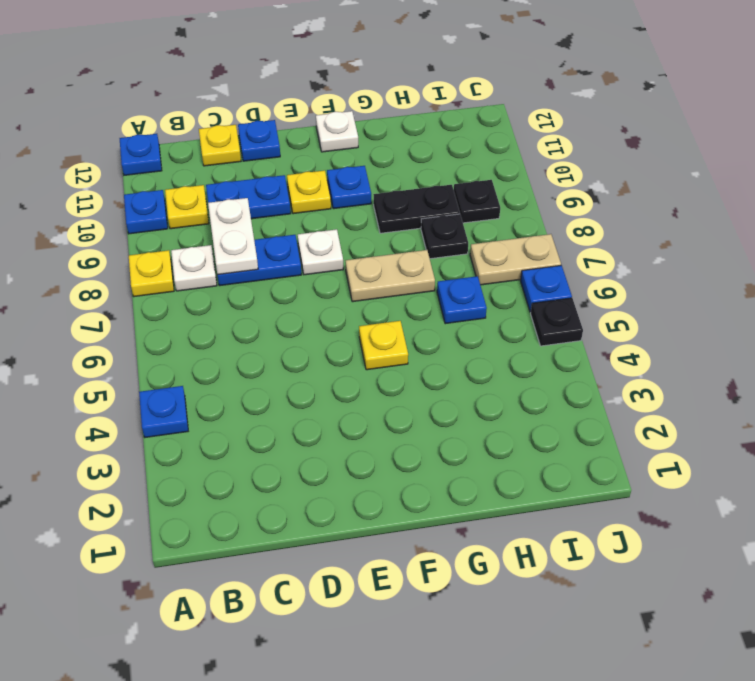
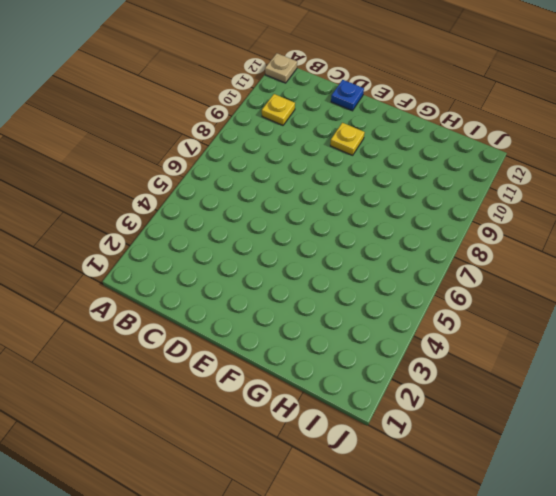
tan 1x1 plate [265,53,297,83] -> blue 1x1 plate [120,134,162,175]
none -> blue 1x1 plate [139,386,188,437]
none -> yellow 1x1 plate [129,250,174,297]
none -> blue 1x1 plate [124,190,168,234]

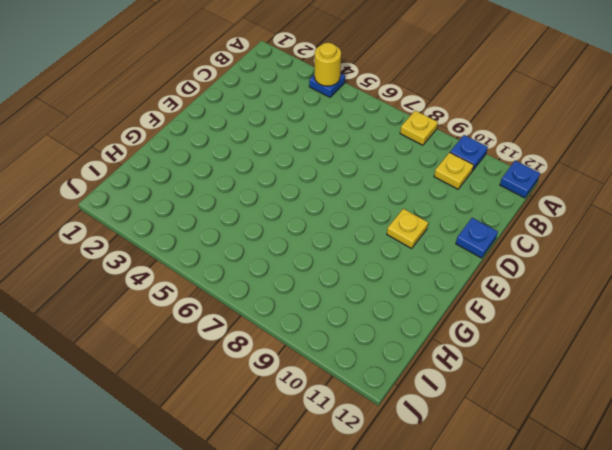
yellow 1x1 round brick [314,43,341,86] -> none
none -> white 1x1 plate [171,245,217,291]
none -> blue 1x2 plate [218,235,302,286]
none -> blue 1x2 plate [206,175,291,219]

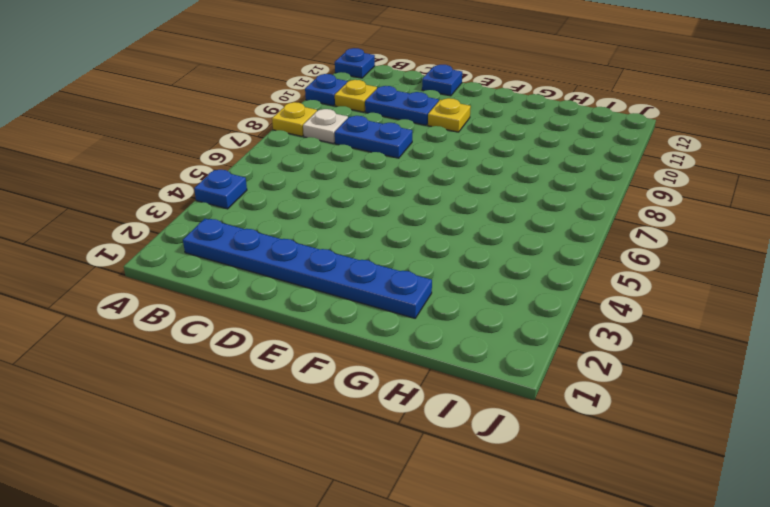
blue 1x6 plate [183,219,432,318] -> none
none -> yellow 1x1 plate [199,125,241,166]
none -> white 1x1 plate [298,229,343,275]
none -> yellow 1x1 plate [359,321,408,370]

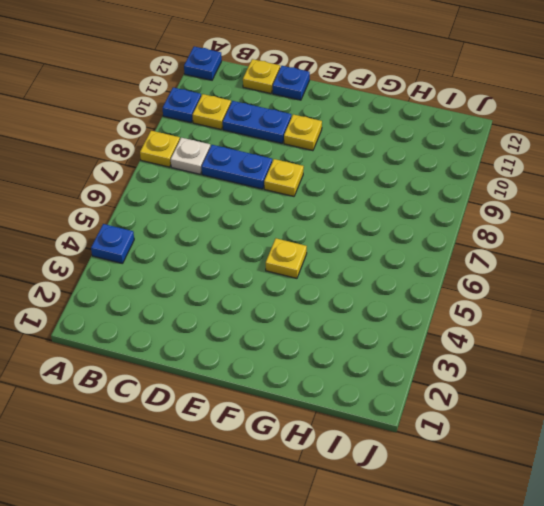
yellow 1x1 plate [264,159,304,196] -> white 1x1 plate [298,229,343,275]
none -> tan 1x2 plate [346,250,435,302]
none -> blue 1x1 plate [327,166,371,209]
none -> white 1x1 plate [316,111,358,152]

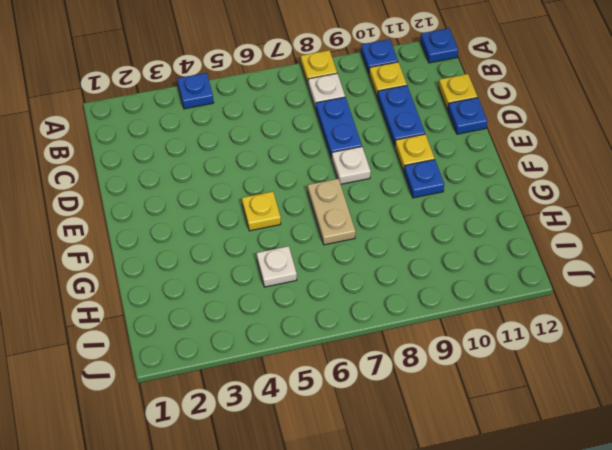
white 1x1 plate [257,246,297,287] -> white 1x1 plate moved to [316,111,358,152]
none -> black 1x2 plate [374,185,460,233]
none -> blue 1x1 plate [437,276,487,324]
none -> black 1x1 plate [421,214,468,259]

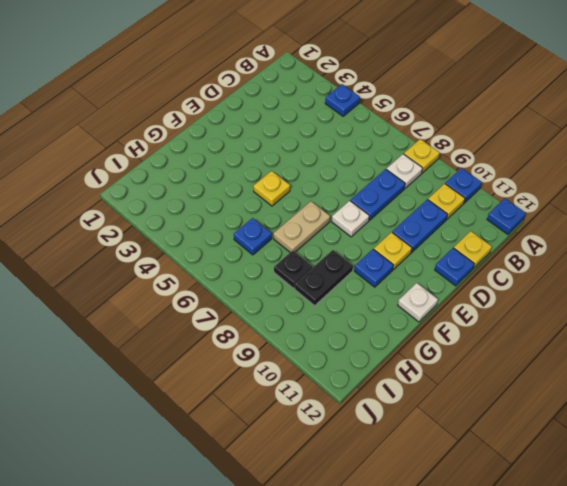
none -> tan 1x2 plate [470,234,561,285]
none -> black 1x1 plate [454,180,500,223]
none -> black 1x1 plate [531,298,583,346]

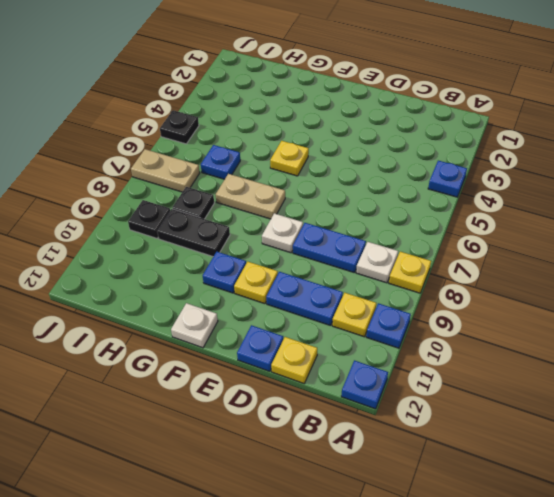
none -> blue 1x1 plate [521,265,572,312]
none -> white 1x2 plate [208,198,258,275]

